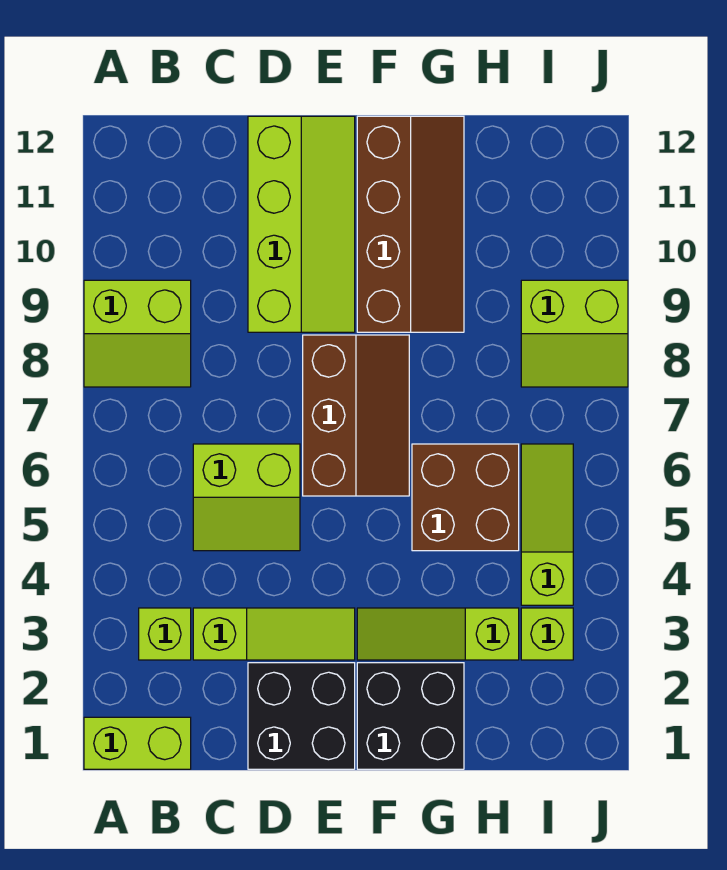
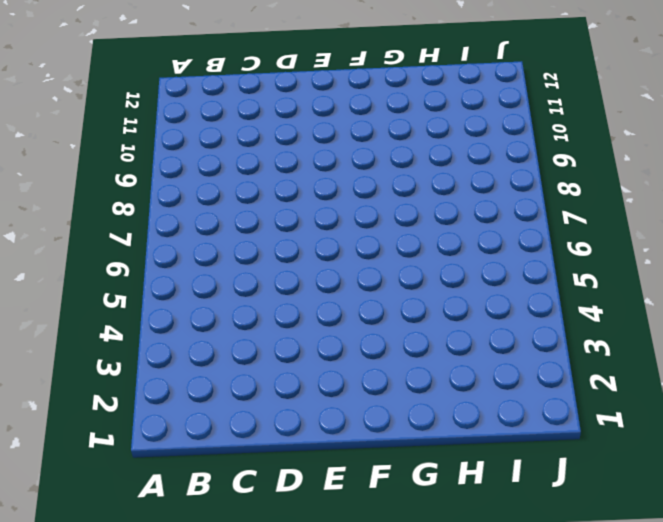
none -> lime 1x2 brick [84,717,191,769]
none -> lime 2x2 slope [84,280,191,387]
none -> lime 1x1 brick [139,608,191,660]

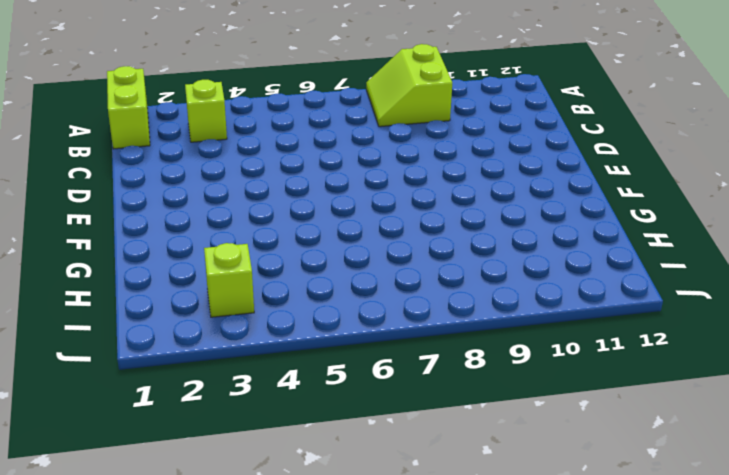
none -> lime 1x3 slope [193,608,355,660]
none -> lime 2x2 slope [193,444,300,551]
none -> black 2x2 brick [248,663,355,769]

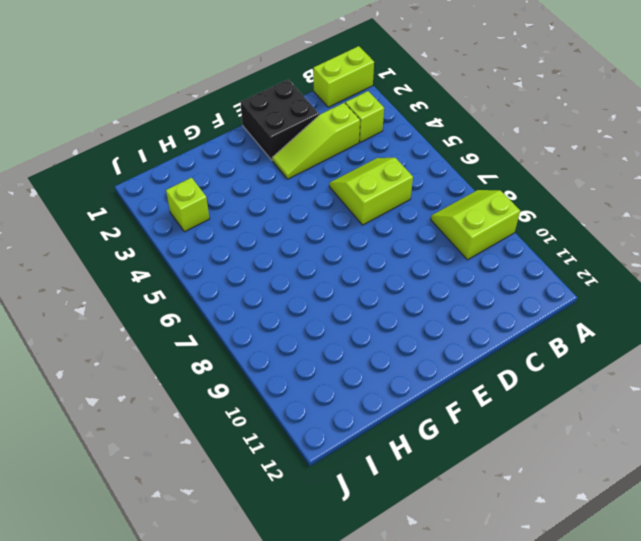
none -> lime 2x4 slope [248,116,355,332]
none -> brown 2x3 slope [303,335,409,496]
none -> black 2x2 brick [357,663,464,769]

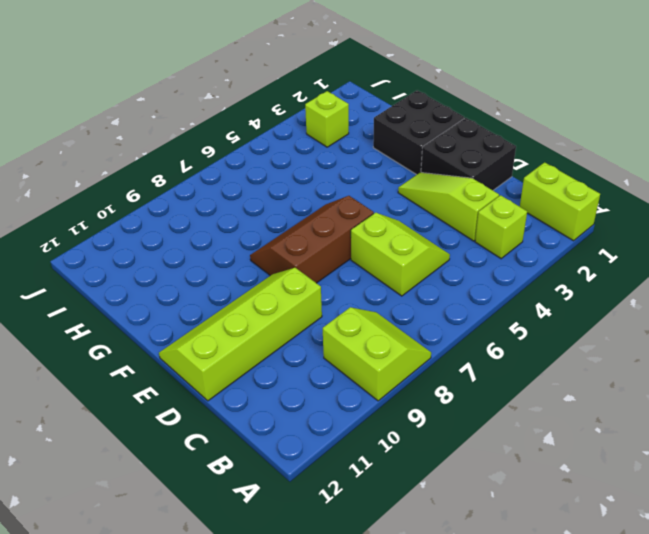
none -> lime 1x3 slope [357,608,519,660]
none -> brown 2x4 slope [357,116,464,332]
none -> brown 2x2 brick [412,444,519,551]

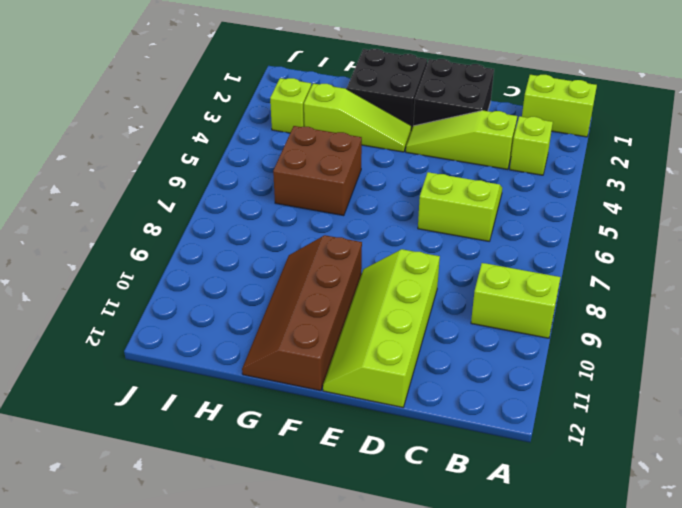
none -> brown 2x3 slope [303,335,409,496]
none -> lime 1x3 slope [521,444,573,605]
none -> lime 2x2 slope [521,280,628,387]

